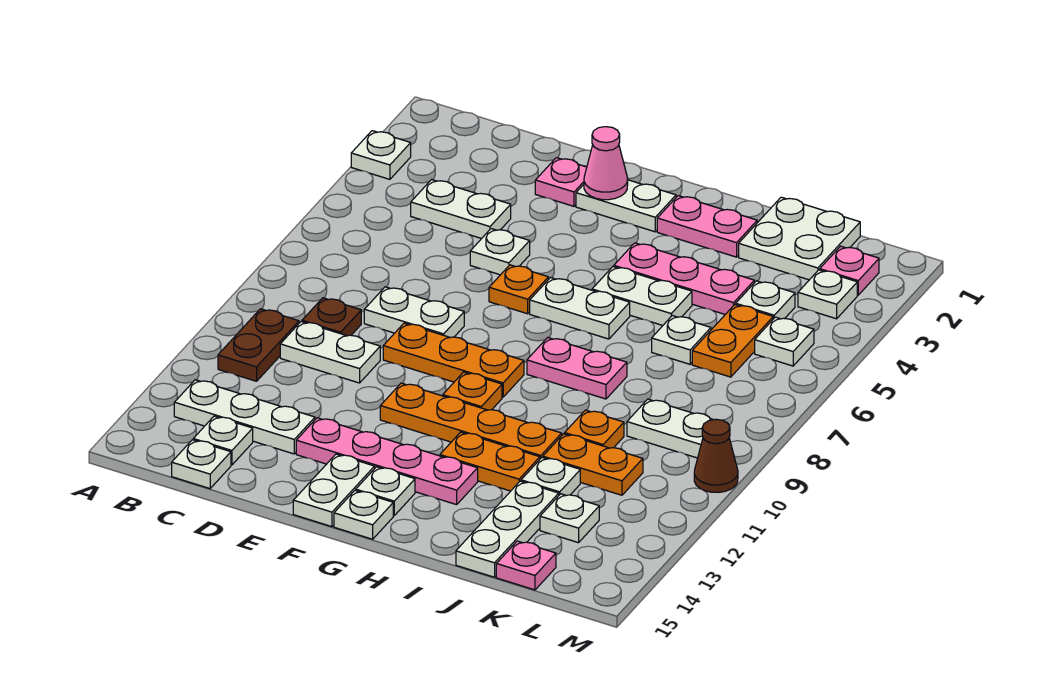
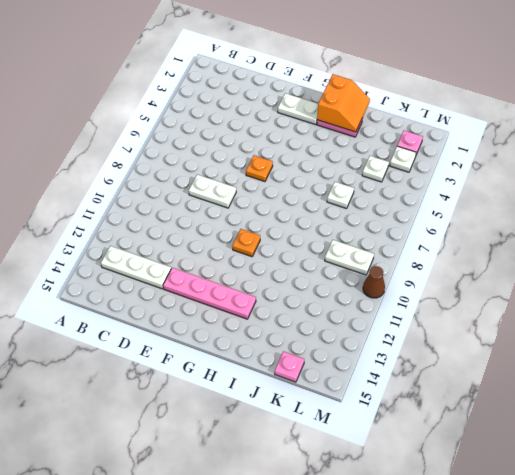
orange 2x2 slope [317,74,370,132] -> none
none -> white 1x1 plate [351,131,411,179]
none -> brown 1x2 plate [218,309,299,381]
none -> white 1x2 plate [411,180,511,239]
none -> brown 1x1 plate [302,298,361,336]

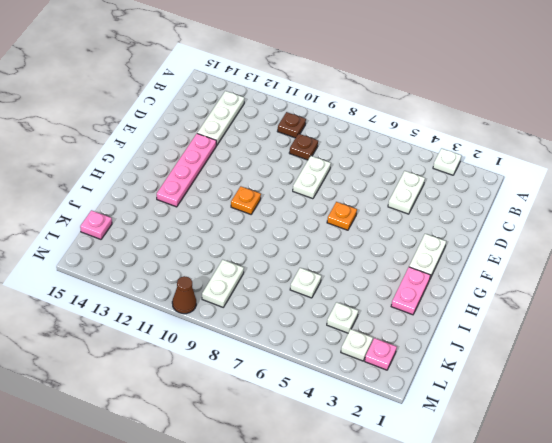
brown 1x1 plate [277,112,306,138] -> brown 1x2 plate [218,309,299,381]
none -> white 1x2 plate [280,322,380,383]
none -> white 1x1 plate [193,416,253,465]
none -> white 1x1 plate [172,440,231,489]
none -> pink 1x1 plate [535,158,587,206]

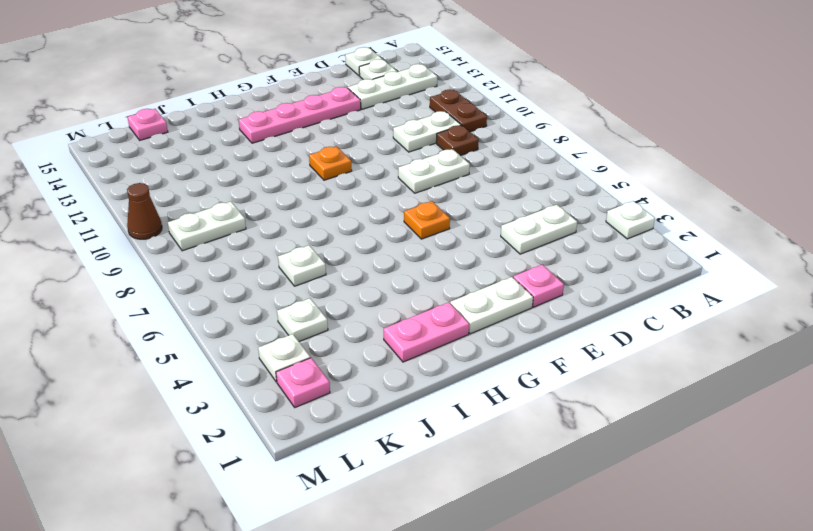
none -> white 1x1 plate [470,229,530,275]
none -> orange 1x3 plate [383,323,524,397]
none -> orange 1x4 plate [380,383,562,459]
none -> white 1x2 plate [293,454,375,527]

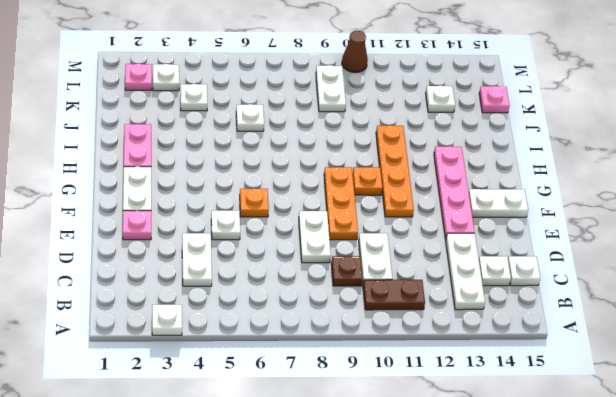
none -> white 1x2 plate [530,278,630,339]
none -> white 1x1 plate [356,467,415,515]
none -> white 1x1 plate [334,490,393,539]
none -> pink 1x3 plate [614,243,754,314]

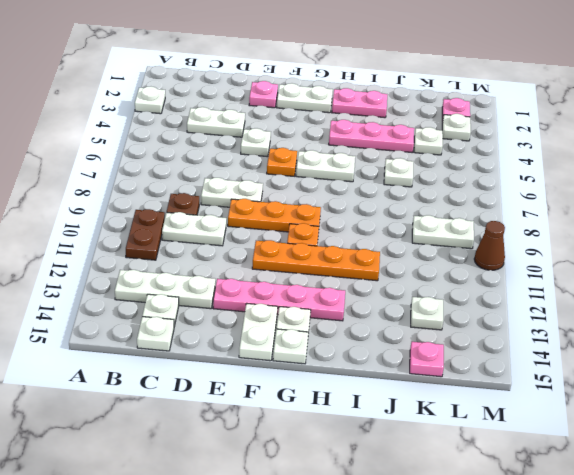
none -> white 1x2 plate [592,267,692,325]
none -> pink 1x2 plate [527,338,627,399]
none -> orange 1x2 plate [440,432,540,491]
none -> white 2x2 plate [739,197,860,280]

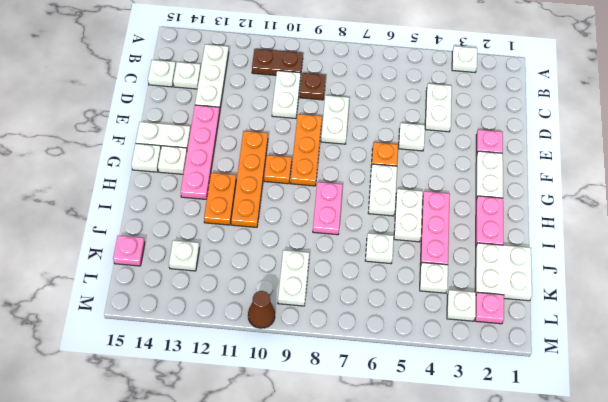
none -> orange 1x1 plate [565,410,624,448]
none -> orange 1x2 plate [543,434,643,495]
none -> white 1x1 plate [521,458,580,495]
none -> white 1x3 plate [456,481,559,577]

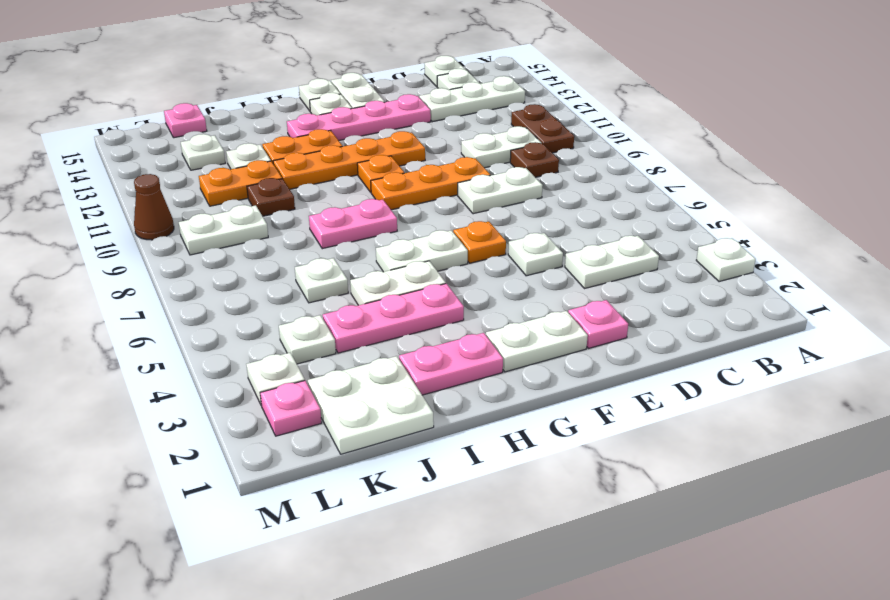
brown 1x1 plate [247,178,295,216] -> orange 1x1 plate [565,410,624,448]
none -> white 1x3 plate [456,481,559,577]
none -> orange 1x2 plate [692,305,773,377]
none -> white 1x1 plate [755,317,814,366]
none -> pink 1x1 cone [584,127,628,200]

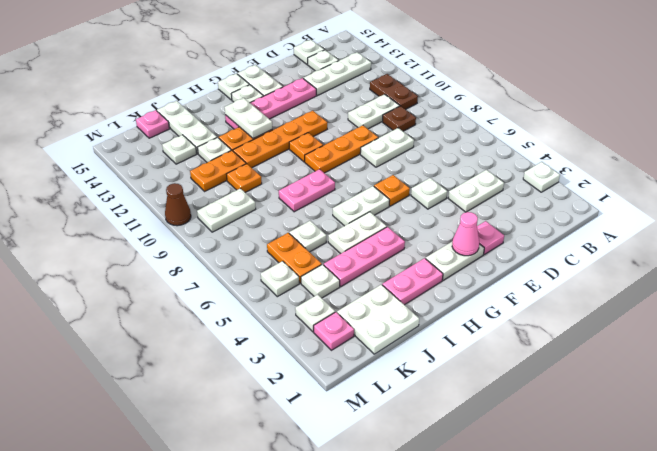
white 1x2 plate [225,98,272,139] -> none

